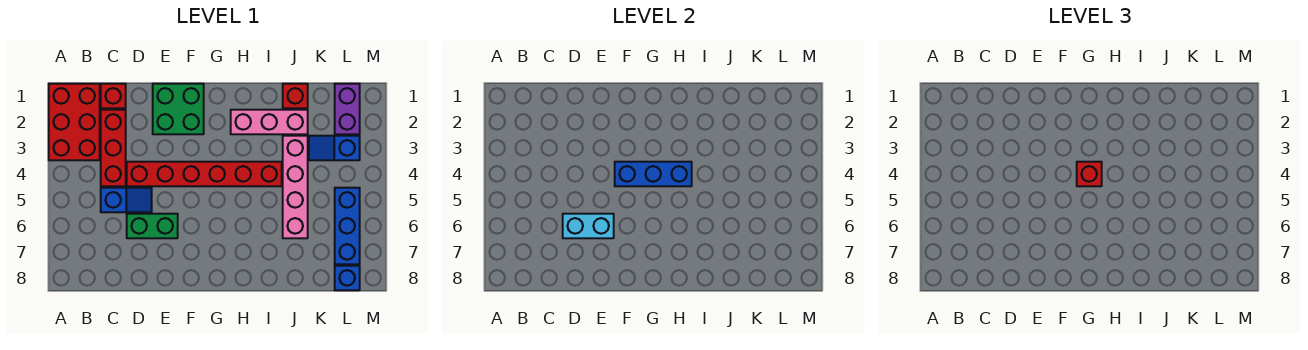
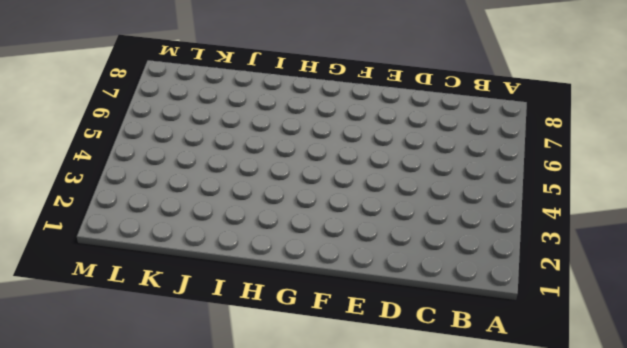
none -> red 2x3 brick [49,84,100,160]
none -> red 1x1 brick [101,84,126,108]
none -> red 1x3 brick [101,110,126,186]

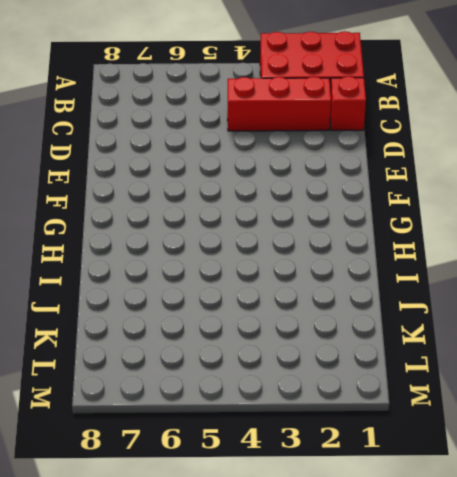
none -> blue 1x2 slope [101,188,152,212]
none -> red 1x6 brick [127,162,282,186]
none -> green 1x2 brick [127,214,178,238]

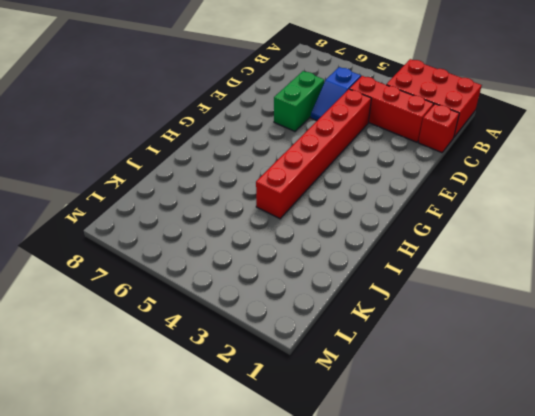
none -> green 2x2 brick [153,84,204,134]
none -> pink 1x3 brick [231,110,308,134]
none -> red 1x1 brick [283,84,308,108]

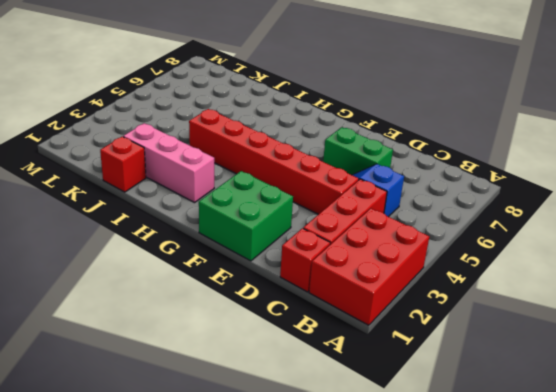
none -> pink 1x4 brick [283,136,308,238]
none -> blue 1x2 slope [309,136,360,160]
none -> purple 1x2 brick [335,84,360,134]

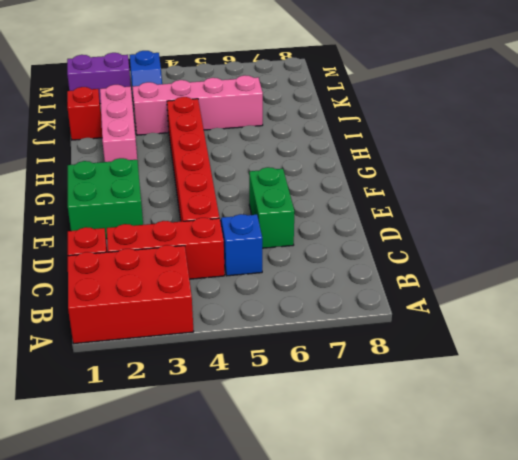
none -> blue 1x3 brick [335,188,360,264]
none -> blue 1x1 brick [335,266,360,290]
none -> cyan 1x2 brick [563,214,614,238]

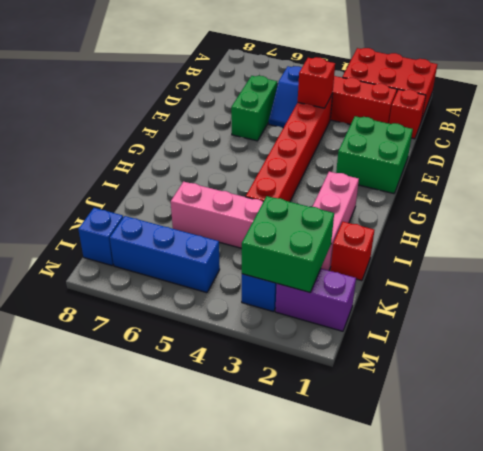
red 1x1 brick [298,57,335,108] -> red 1x1 brick moved to [1077,162,1102,186]
green 2x2 brick [242,196,334,292] -> none
none -> cyan 1x2 brick [563,214,614,238]
none -> blue 1x3 brick [615,162,692,186]

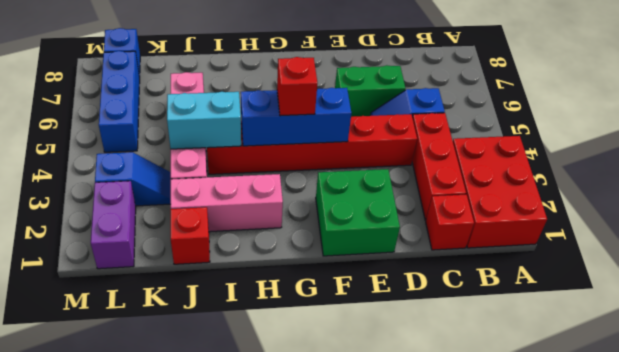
cyan 1x2 brick [167,92,241,149] -> cyan 1x2 brick moved to [563,214,614,238]

